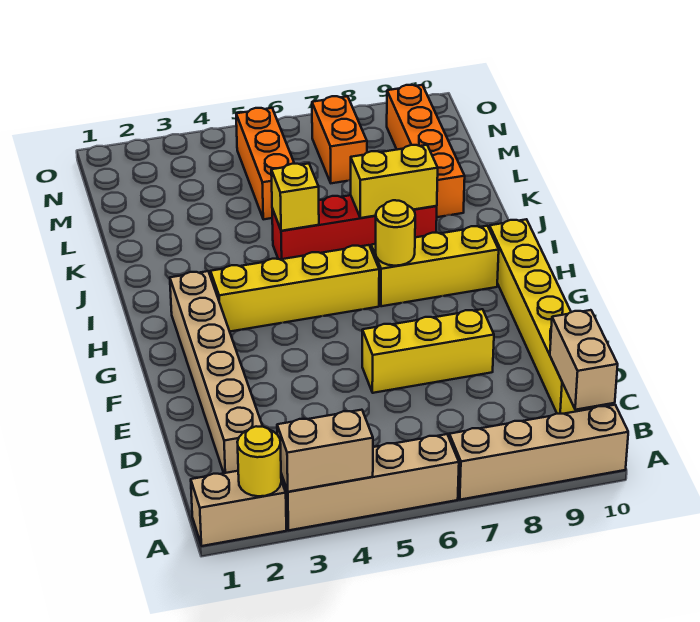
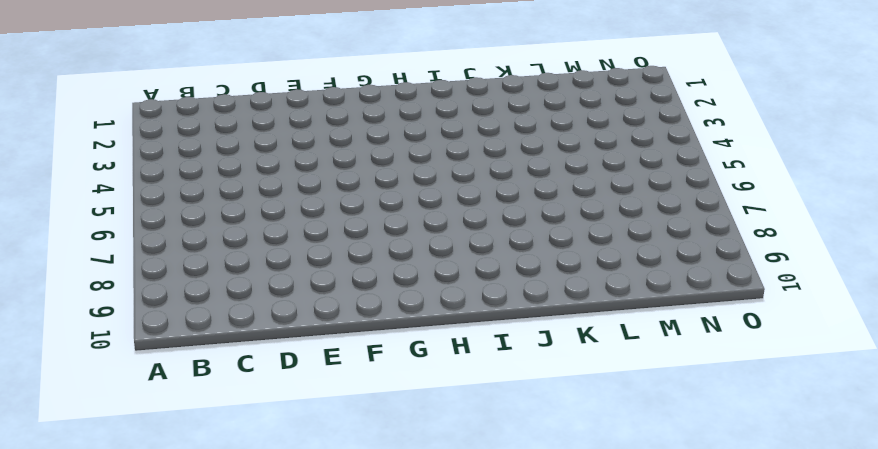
none -> tan 1x2 brick [191,471,286,546]
none -> tan 1x4 brick [281,434,459,530]
none -> tan 1x4 brick [449,405,628,500]

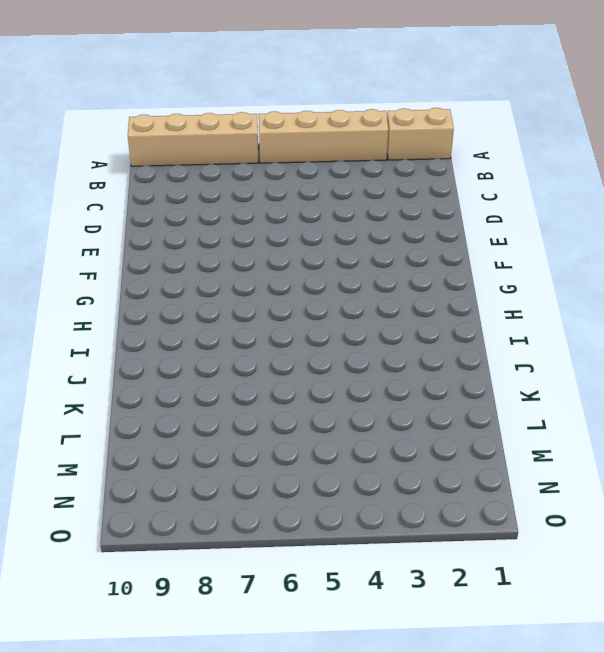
none -> tan 1x6 brick [170,271,263,473]
none -> yellow 1x6 brick [489,219,598,414]
none -> yellow 1x3 brick [362,309,494,393]

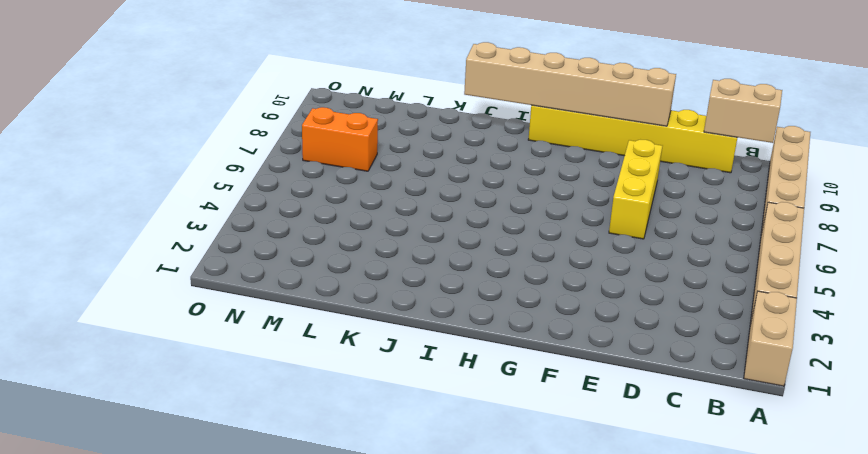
tan 1x6 brick [464,42,676,126] -> tan 1x6 brick moved to [170,271,263,473]
none -> yellow 1x4 brick [211,245,379,331]
none -> yellow 1x3 brick [371,226,499,306]
none -> red 1x4 brick [272,195,437,259]

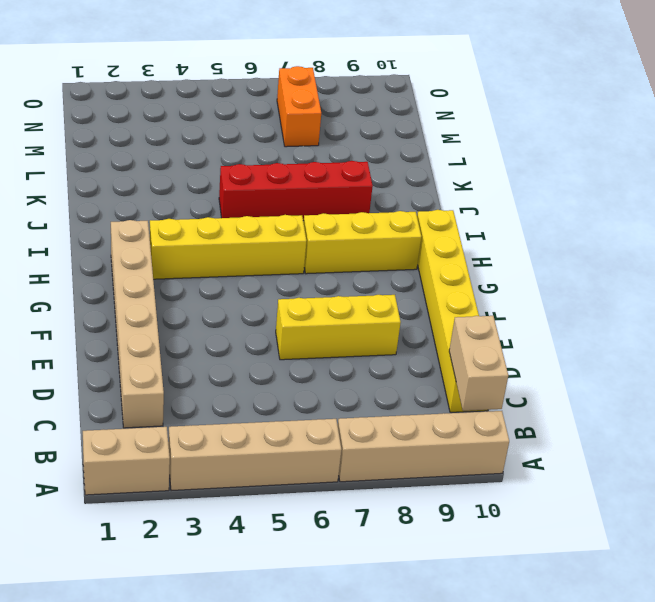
none -> orange 1x4 brick [387,85,465,217]
none -> orange 1x3 brick [236,108,294,219]
none -> yellow 1x1 round brick [237,426,281,496]

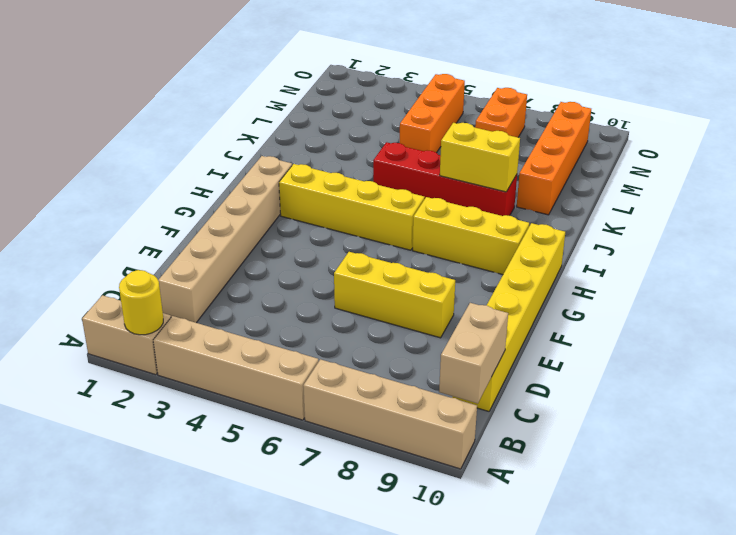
none -> tan 1x2 brick [277,410,373,492]
none -> yellow 1x1 round brick [376,200,415,266]
none -> yellow 1x1 brick [271,163,319,231]

